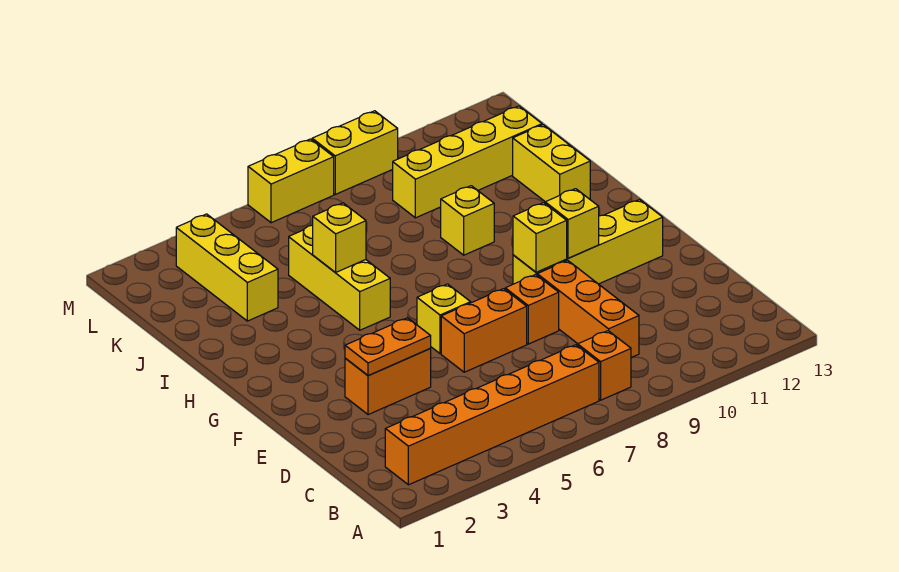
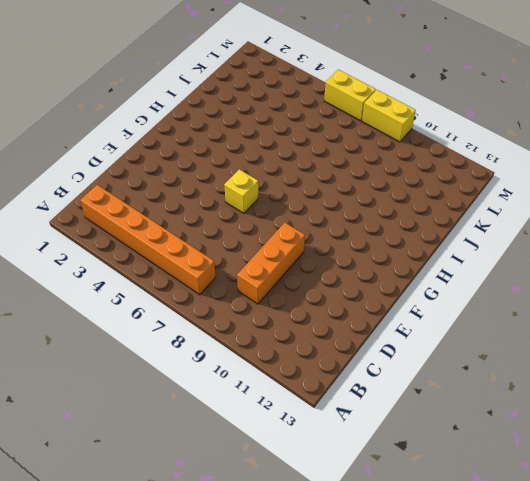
none -> orange 1x1 brick [578,331,631,400]
none -> orange 1x2 brick [345,349,431,415]
none -> orange 1x2 brick [441,289,527,372]

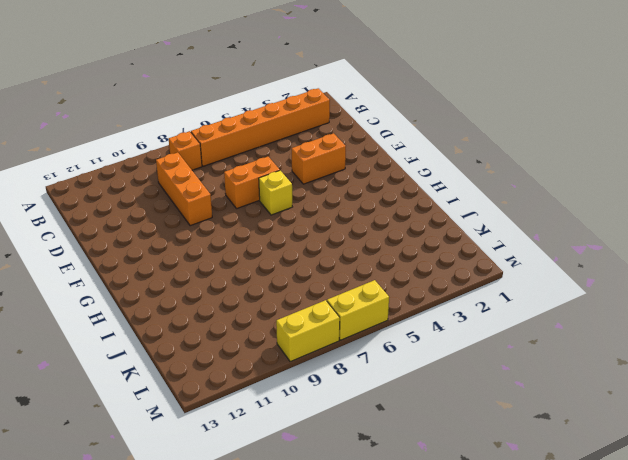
none -> orange 1x1 brick [505,275,559,344]
none -> yellow 1x4 brick [513,199,663,284]
none -> yellow 1x3 brick [289,225,390,330]

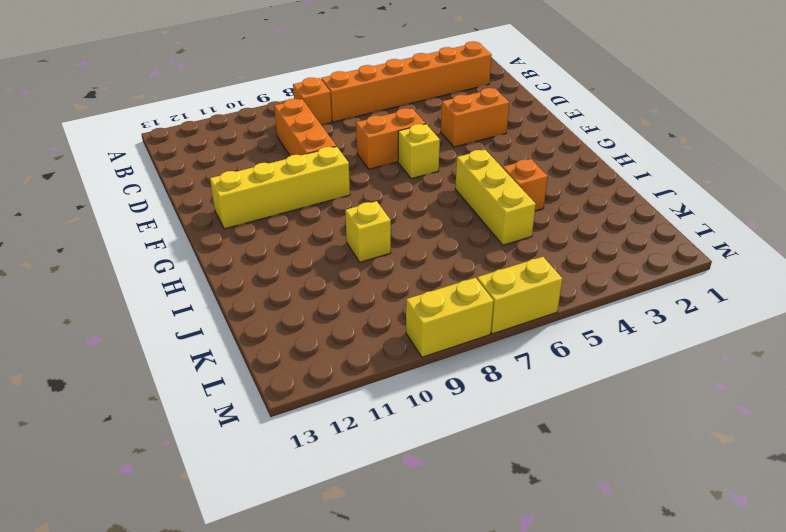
orange 1x1 brick [503,159,548,211] -> orange 1x1 brick moved to [505,275,559,344]
none -> yellow 1x2 brick [513,125,590,202]
none -> yellow 1x3 brick [176,214,278,321]
none -> yellow 1x4 brick [393,106,542,218]

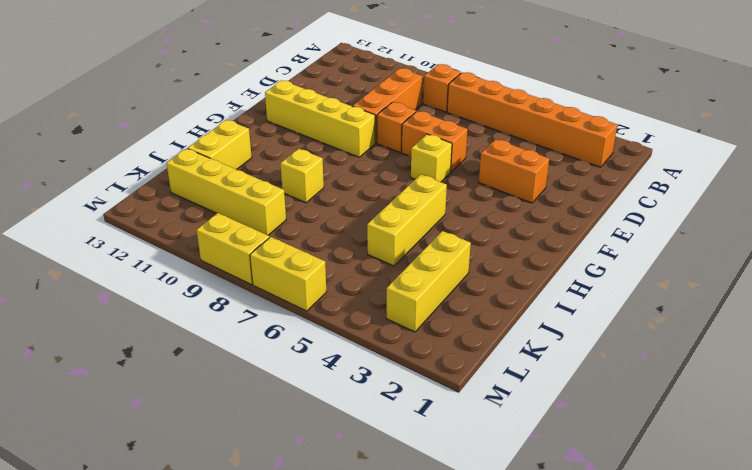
none -> orange 1x2 plate [345,318,431,376]
none -> yellow 1x1 brick [513,203,567,272]
none -> yellow 1x1 brick [545,189,599,258]

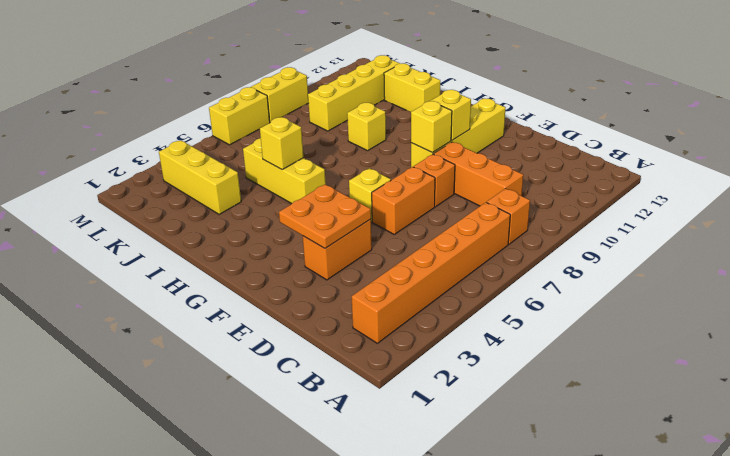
orange 2x2 plate [279,184,371,248] -> orange 1x2 plate [345,318,431,376]

